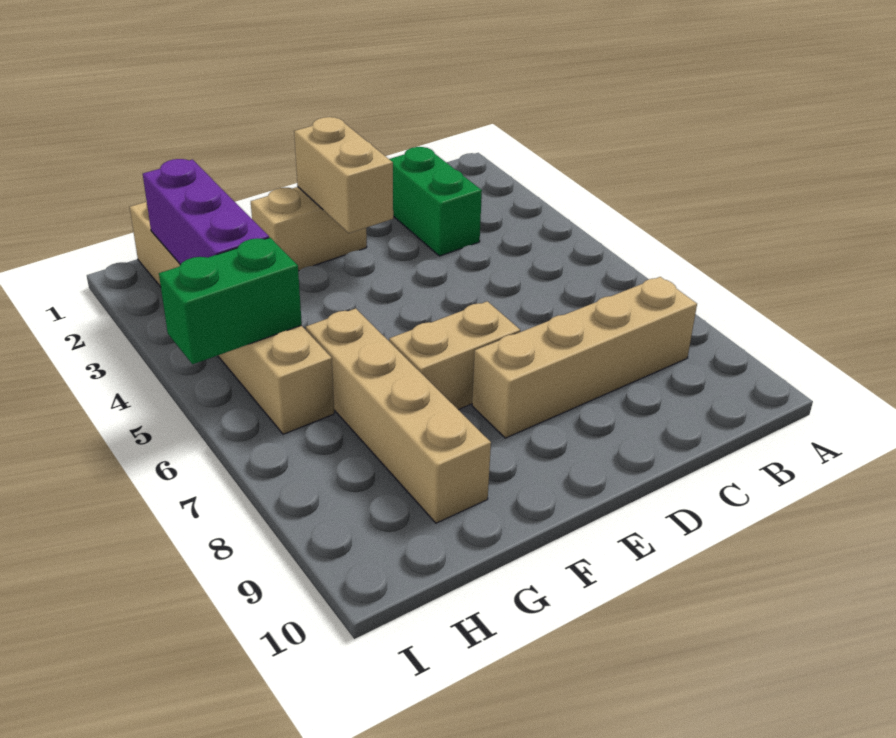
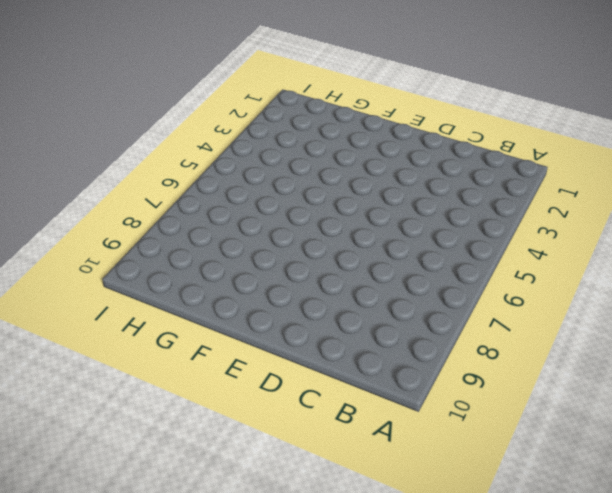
none -> tan 1x4 brick [472,277,697,438]
none -> green 1x2 brick [389,147,482,256]

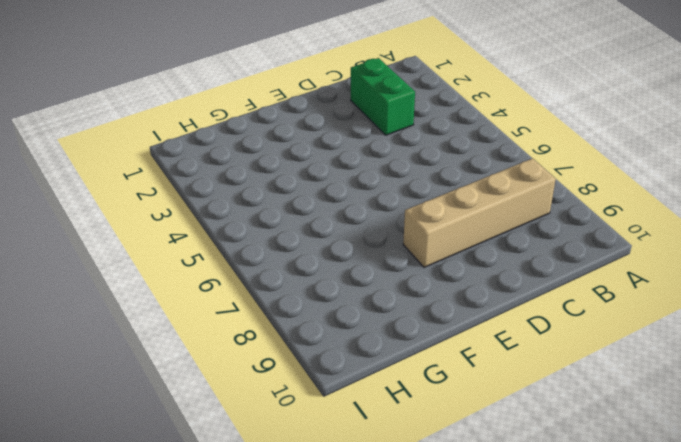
none -> tan 1x2 brick [251,187,367,271]
none -> tan 1x2 brick [389,301,520,410]

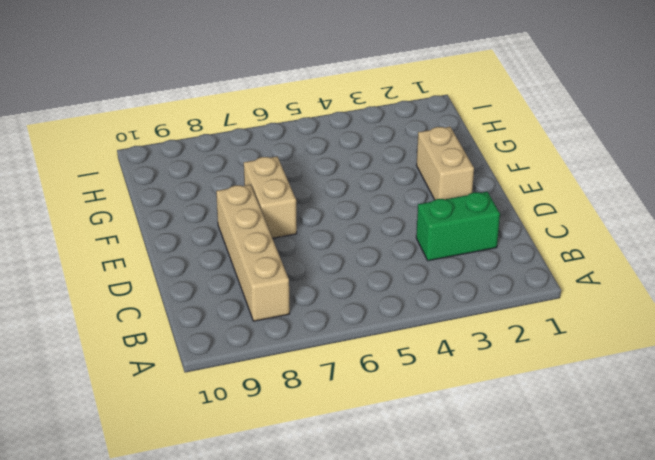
none -> tan 1x4 brick [306,308,491,523]
none -> tan 1x6 brick [130,201,334,434]

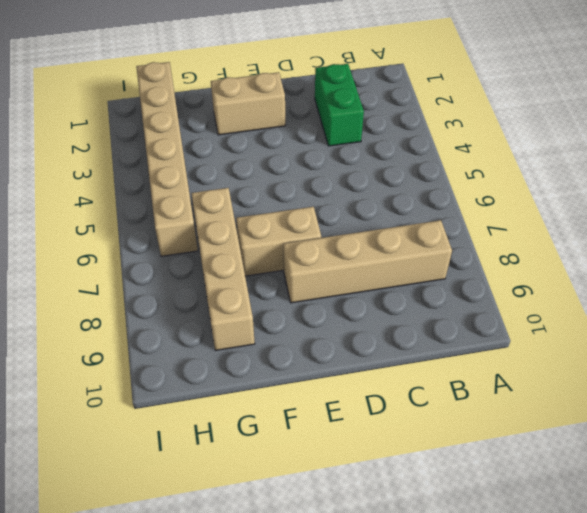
none -> tan 1x2 brick [294,117,393,233]
none -> purple 1x3 brick [143,159,269,265]

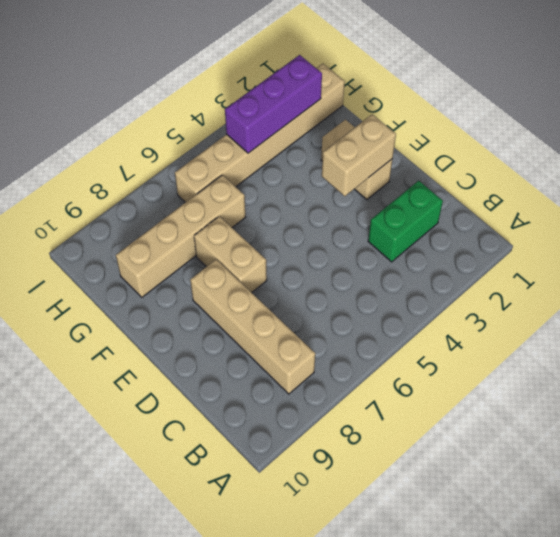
none -> green 1x2 brick [159,238,302,364]

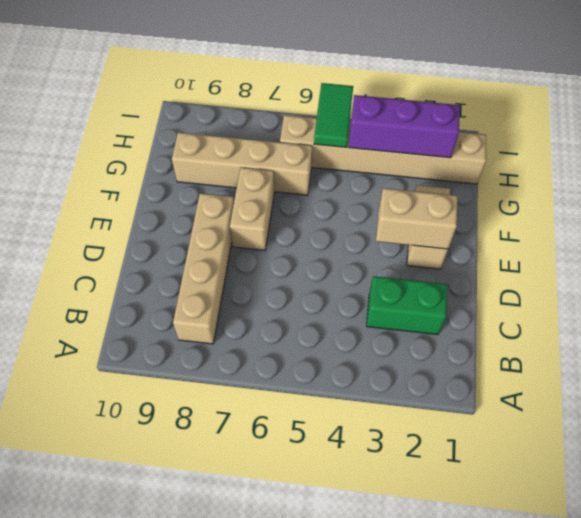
green 1x2 tile [314,83,353,147] -> green 1x2 brick [159,238,302,364]

